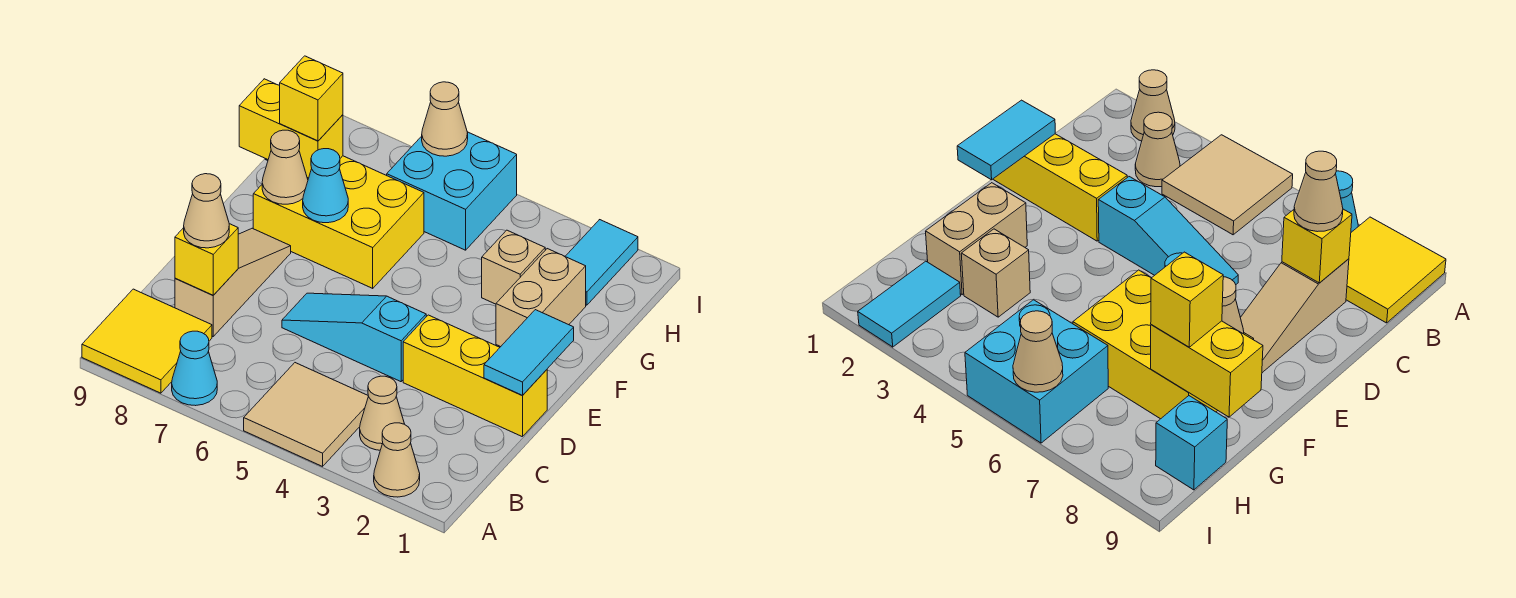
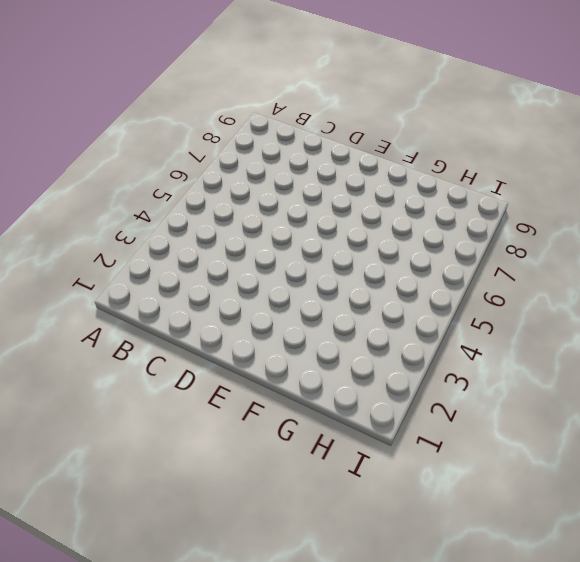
none -> tan 1x1 cone [374,423,420,497]
none -> tan 2x2 tile [244,363,368,466]
none -> cyan 1x1 cone [172,331,217,406]

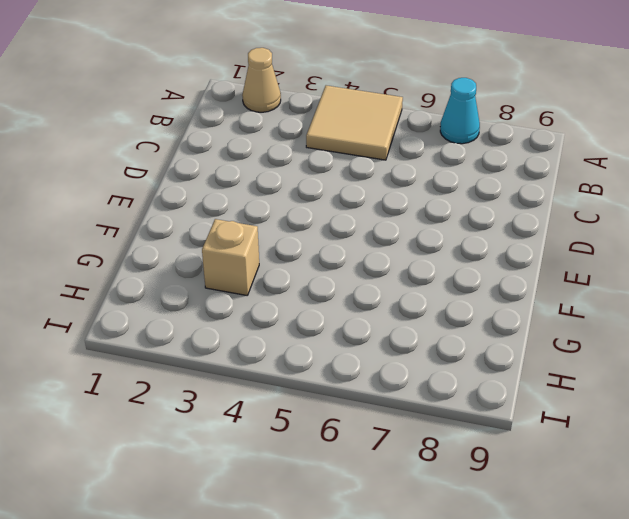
none -> yellow 2x2 tile [82,289,212,393]
none -> tan 1x1 cone [360,376,404,450]
none -> tan 1x3 slope [175,228,291,336]

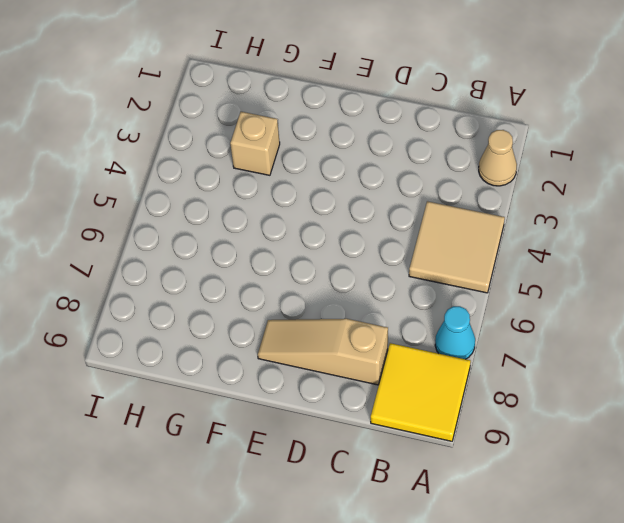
none -> tan 1x1 cone [360,376,404,450]
none -> yellow 1x3 brick [403,315,547,437]
none -> cyan 1x3 slope [282,293,426,382]

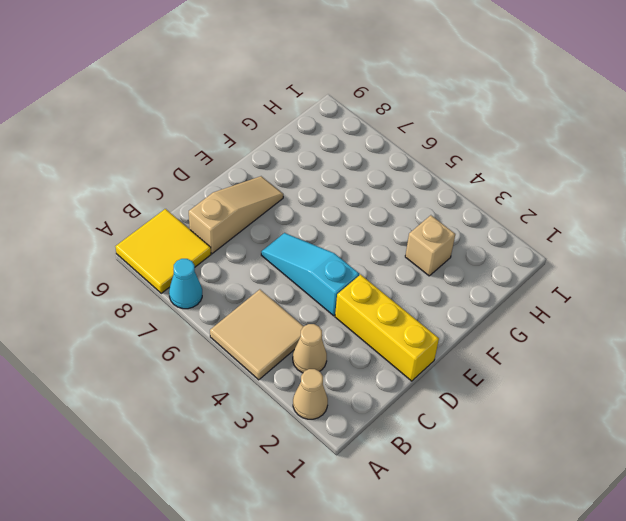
none -> tan 1x2 brick [496,249,586,347]
none -> yellow 2x3 brick [253,156,424,288]
none -> cyan 1x2 tile [565,220,638,305]

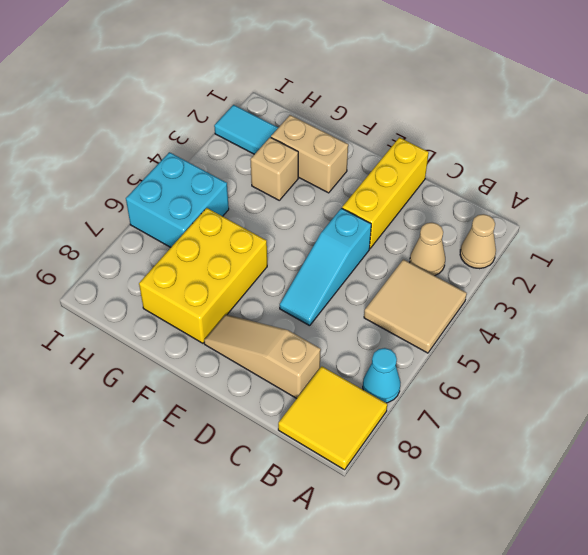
none -> cyan 1x1 brick [1156,396,1227,490]
none -> yellow 1x1 brick [175,224,238,295]
none -> cyan 1x2 tile [484,310,574,396]

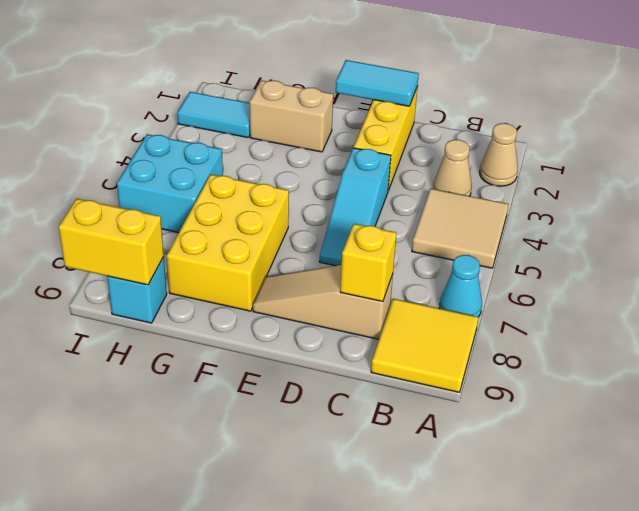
yellow 1x2 brick [59,199,164,285] -> yellow 1x2 brick turned to [239,79,343,178]
none -> tan 1x1 brick [482,230,545,304]
none -> cyan 1x1 cone [303,149,348,223]
none -> tan 1x1 cone [262,130,308,204]

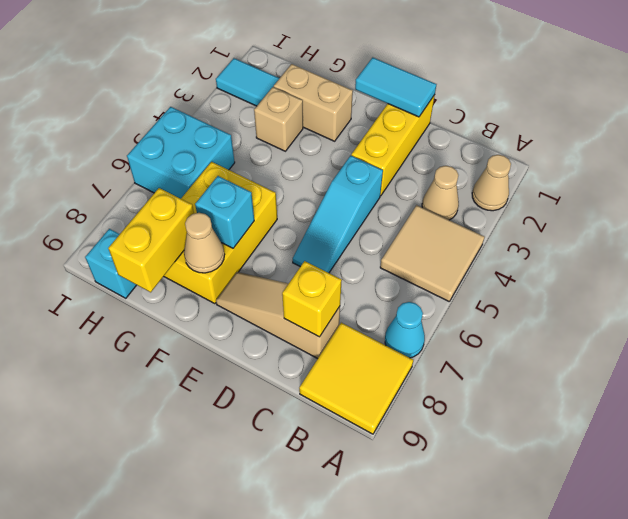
cyan 1x1 brick [195,176,254,248] -> cyan 1x1 cone [303,149,348,223]
none -> tan 1x1 cone [422,82,468,156]
none -> tan 1x1 cone [184,174,229,248]
none -> yellow 1x1 brick [280,56,343,141]

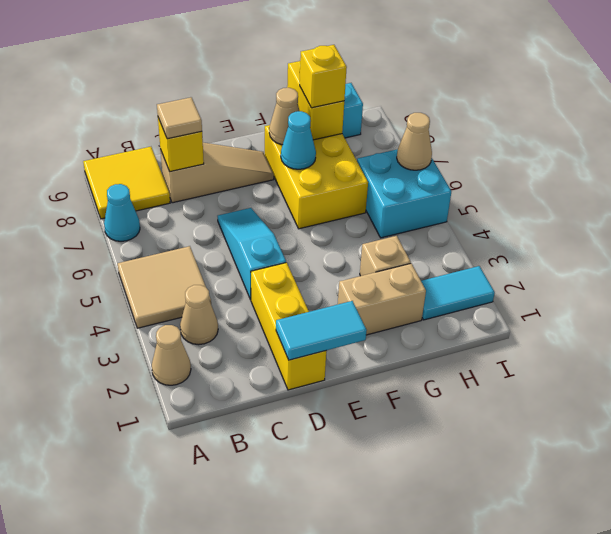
tan 1x1 tile [157,97,202,139] -> tan 1x1 cone [184,174,229,248]

